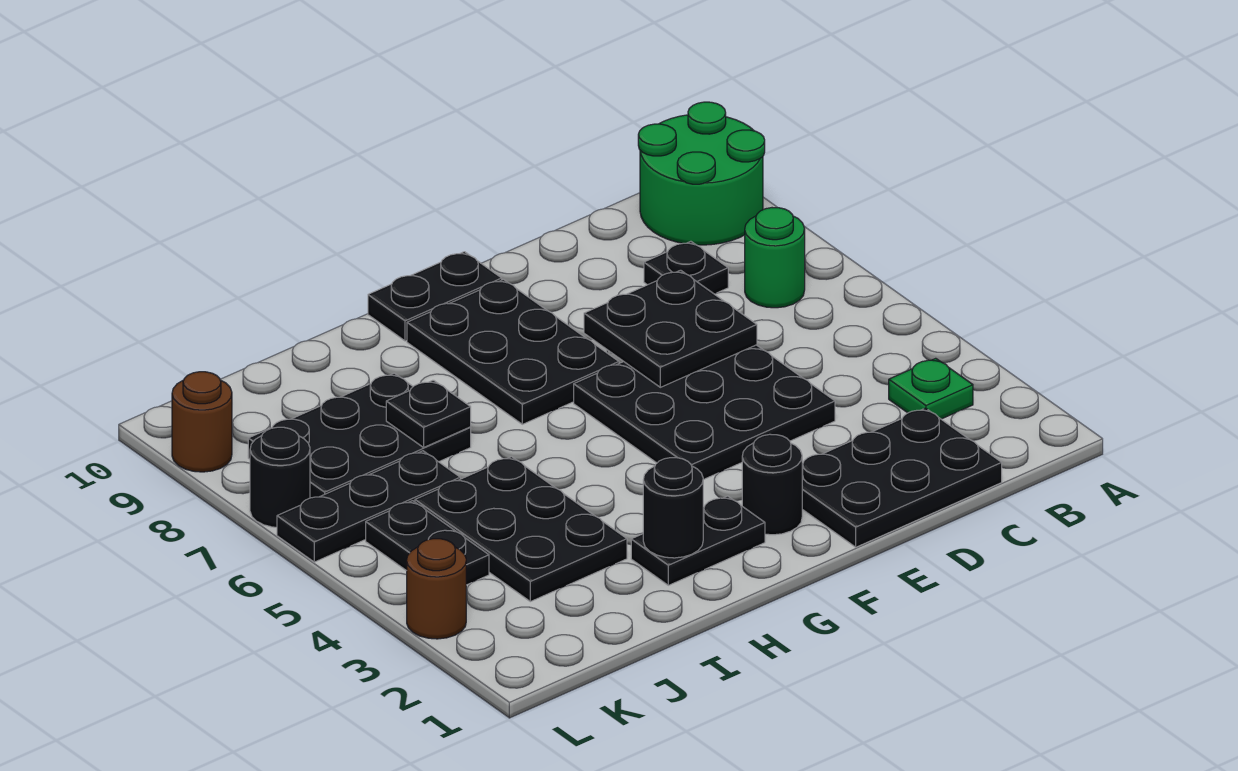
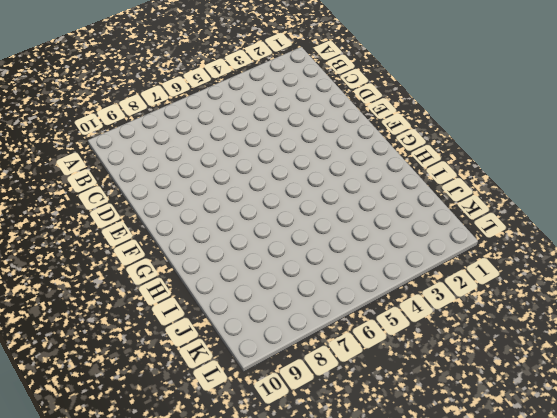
none -> green 2x2 round brick [638,102,765,245]
none -> green 1x1 plate [889,358,973,419]
none -> green 1x1 round brick [745,208,805,308]

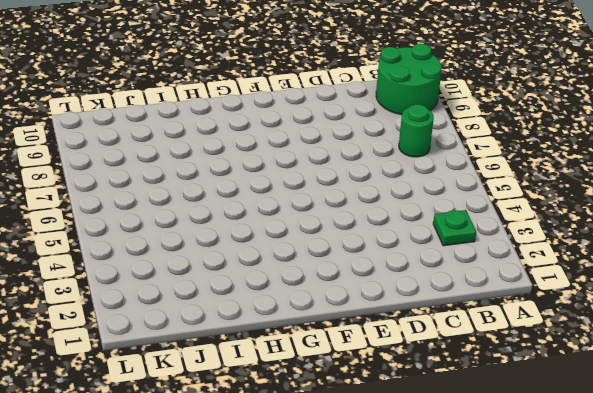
none -> black 2x3 plate [802,408,1002,547]
none -> black 1x1 plate [644,241,728,294]
none -> black 3x3 plate [574,345,835,480]

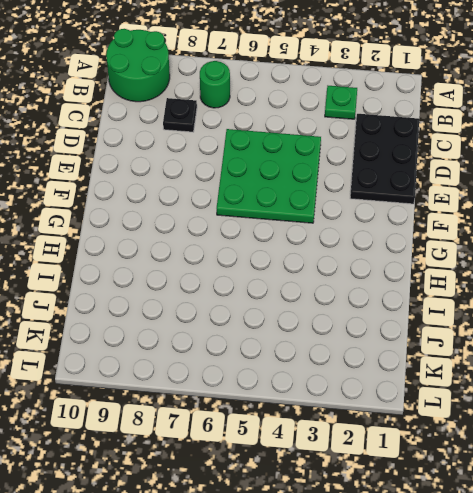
green 3x3 plate [217,129,321,223] -> black 3x3 plate [574,345,835,480]
none -> black 1x1 round brick [742,434,802,535]
none -> black 2x3 plate [407,280,619,424]
none -> black 1x2 plate [368,252,502,341]

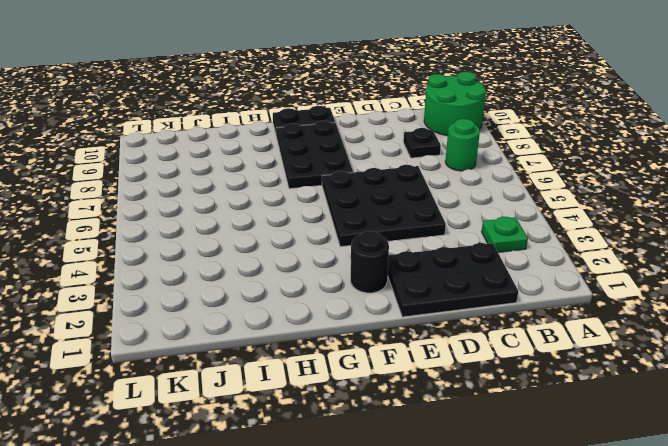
none -> black 1x2 plate [631,496,765,585]
none -> black 2x3 plate [415,457,627,602]
none -> black 2x3 plate [248,373,471,498]

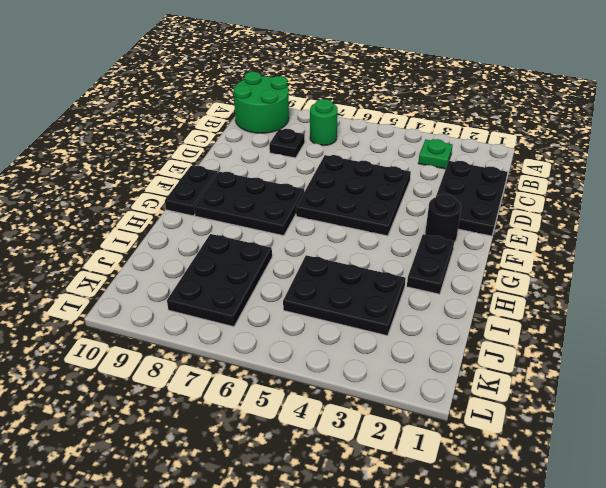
none -> black 1x3 plate [277,451,460,562]
none -> black 1x2 plate [366,501,489,585]
none -> brown 1x1 round brick [407,539,466,639]

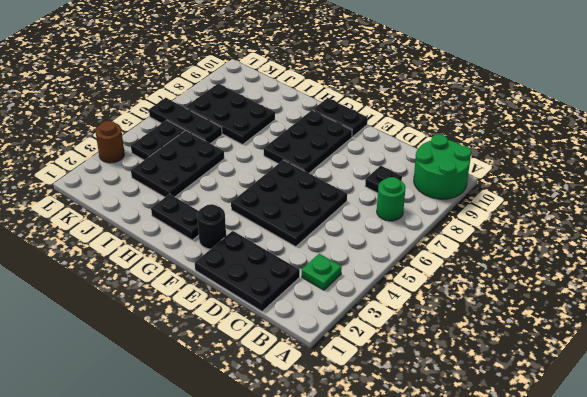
none -> black 1x1 round brick [250,427,310,527]
none -> brown 1x1 round brick [172,372,232,472]
none -> black 2x2 plate [584,270,757,387]

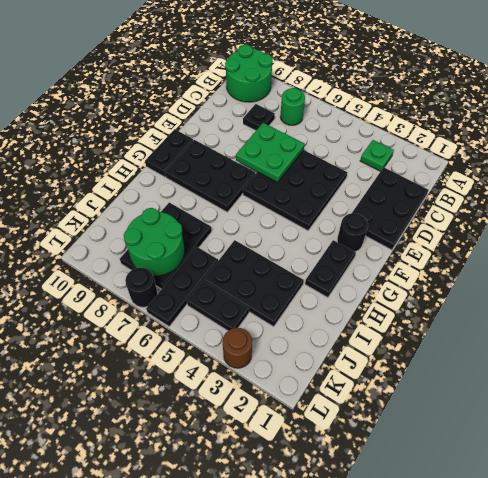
green 2x2 plate [236,123,305,183] -> black 2x2 plate [584,270,757,387]
green 2x2 round brick [124,208,185,276] -> none
none -> brown 1x1 round brick [172,372,232,472]
none -> black 1x1 round brick [643,458,703,558]
none -> black 1x1 plate [386,380,471,447]

